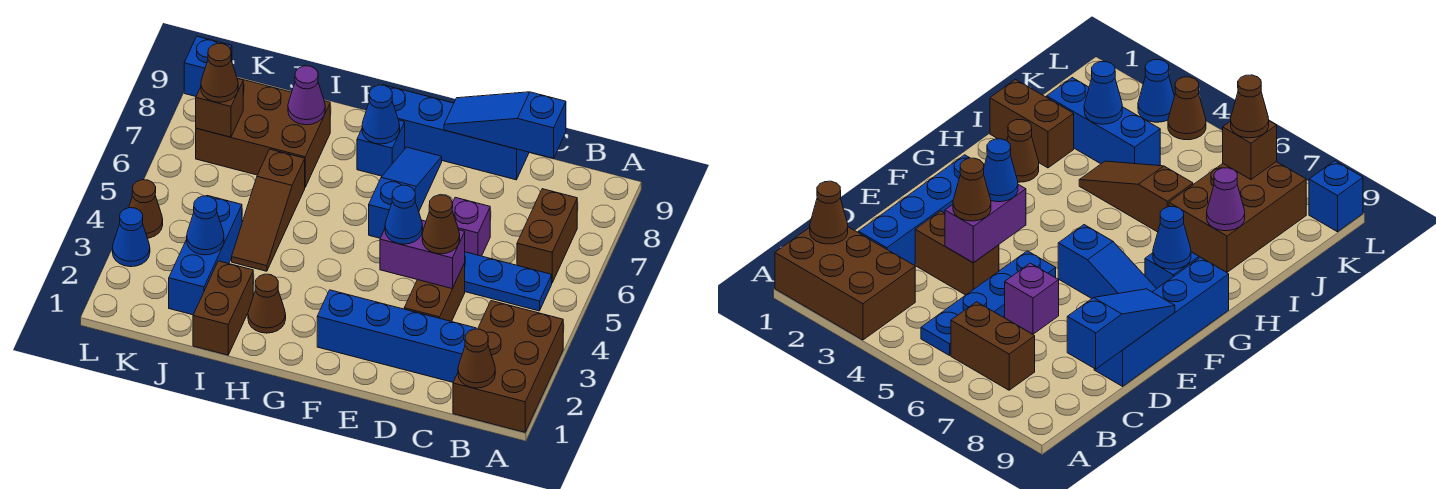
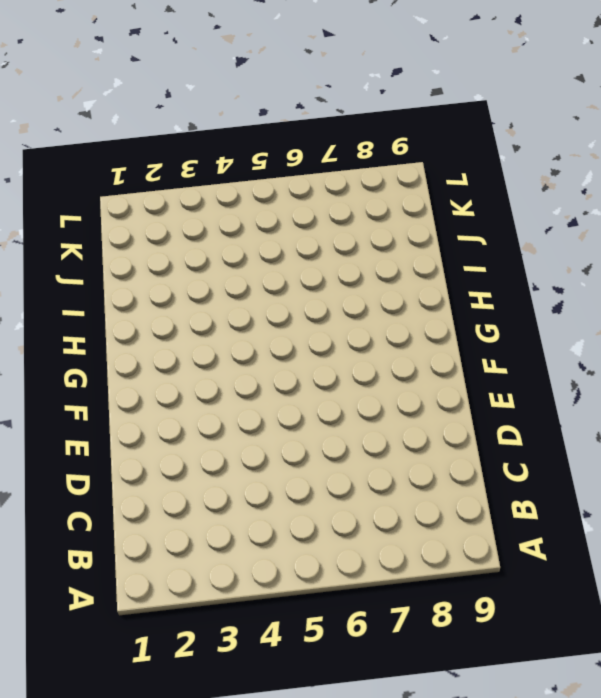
none -> brown 2x3 brick [453,301,563,432]
none -> blue 1x4 plate [465,252,552,311]
none -> brown 1x2 brick [517,189,577,283]

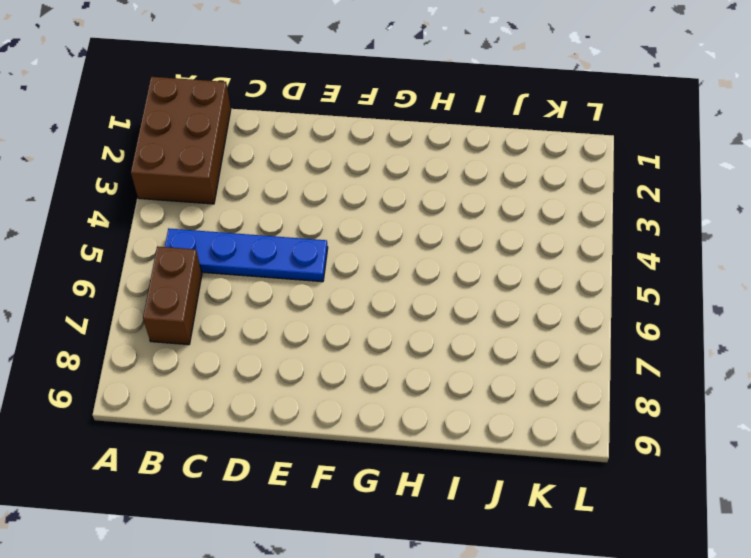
none -> blue 1x4 brick [317,290,476,382]
none -> brown 1x2 brick [404,263,465,322]
none -> purple 1x1 brick [452,197,490,256]

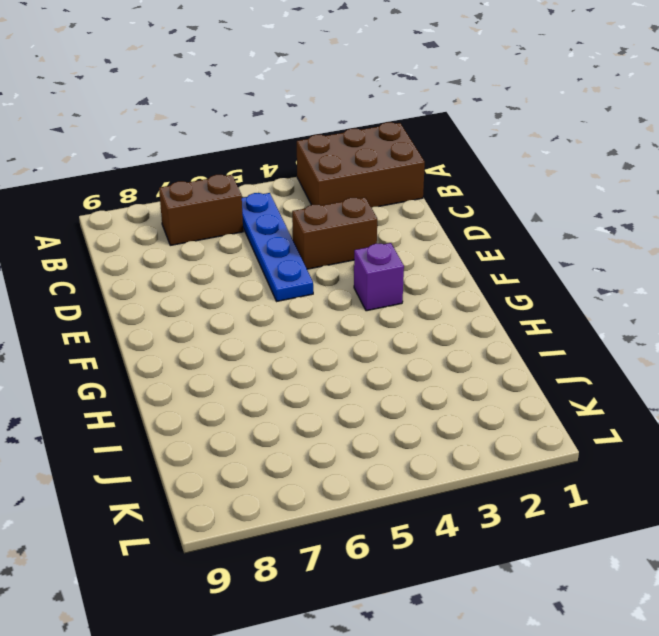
purple 1x1 brick [354,243,404,311] -> purple 1x1 brick moved to [452,197,490,256]
none -> blue 1x4 brick [317,290,476,382]
none -> blue 1x4 brick [385,85,529,180]
none -> blue 1x3 slope [369,147,442,238]

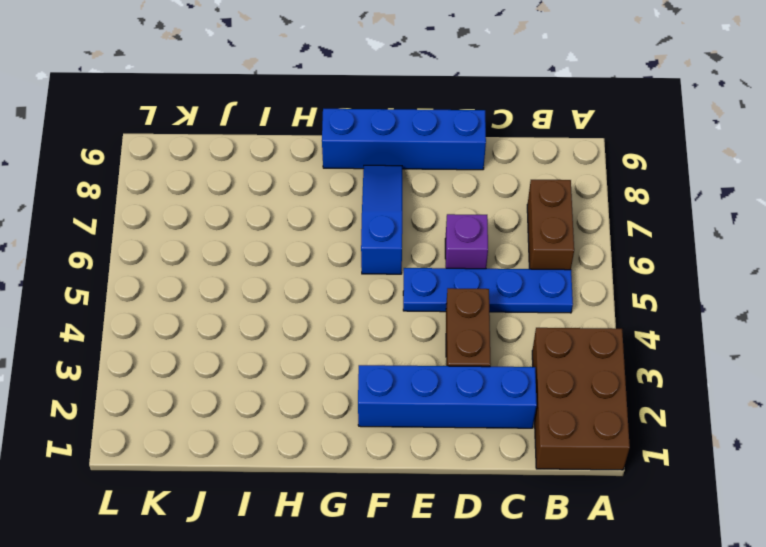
none -> blue 1x1 brick [357,120,405,176]
none -> brown 1x1 cone [248,274,286,333]
none -> brown 1x2 brick [193,261,253,355]

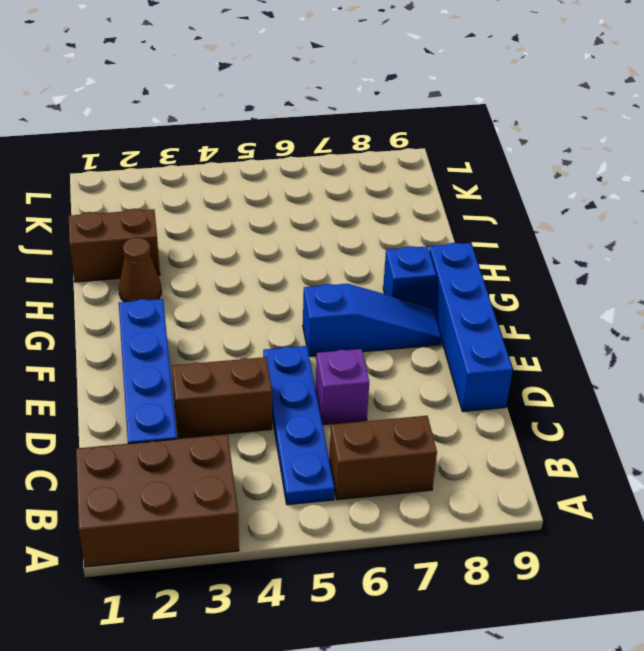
none -> brown 1x3 slope [232,149,305,271]
none -> brown 2x3 brick [196,80,330,187]
none -> blue 1x3 brick [169,196,242,315]

